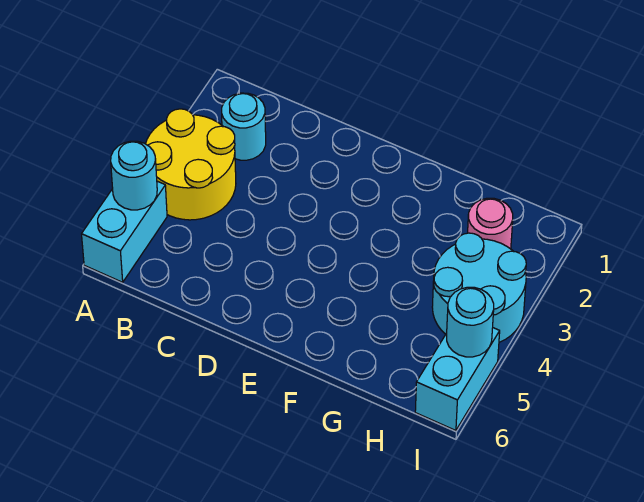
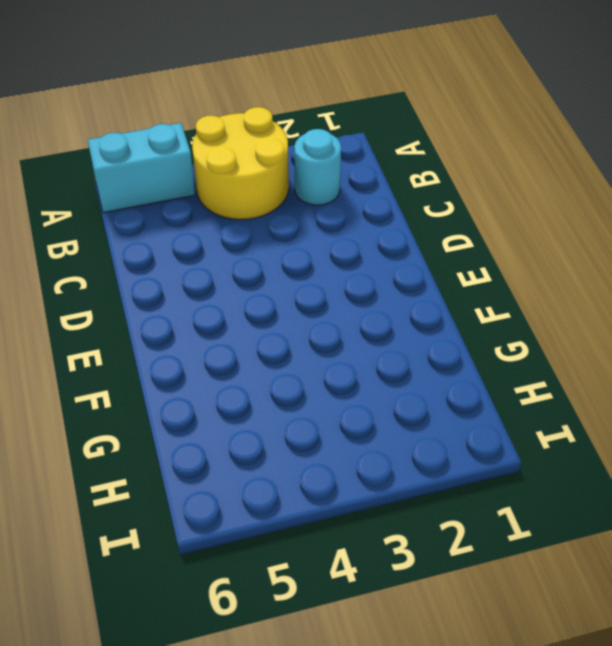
none -> pink 1x1 round brick [468,198,513,249]
none -> cyan 2x2 round brick [432,233,526,342]

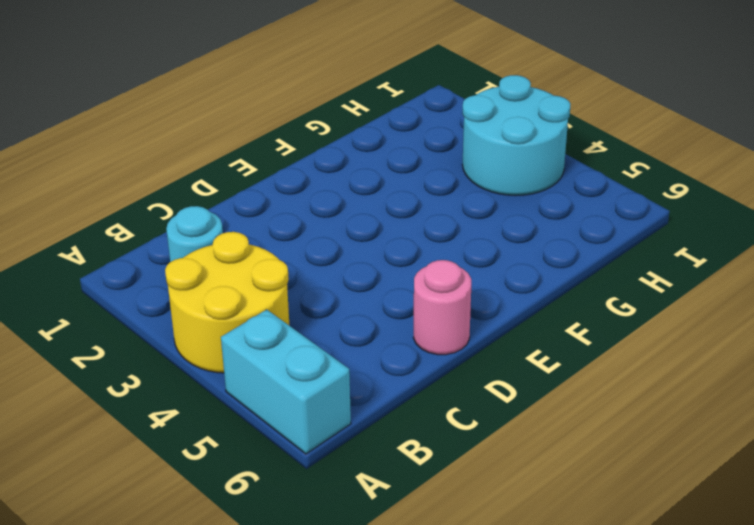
pink 1x1 round brick [413,260,471,355] -> pink 1x1 round brick moved to [468,198,513,249]
none -> cyan 1x2 brick [415,328,500,431]
none -> cyan 1x1 round brick [111,141,157,210]

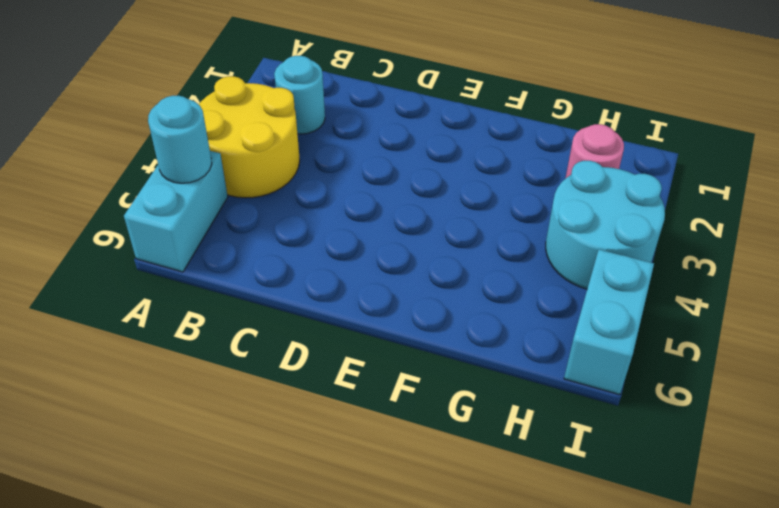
none -> cyan 1x1 round brick [447,287,494,357]

